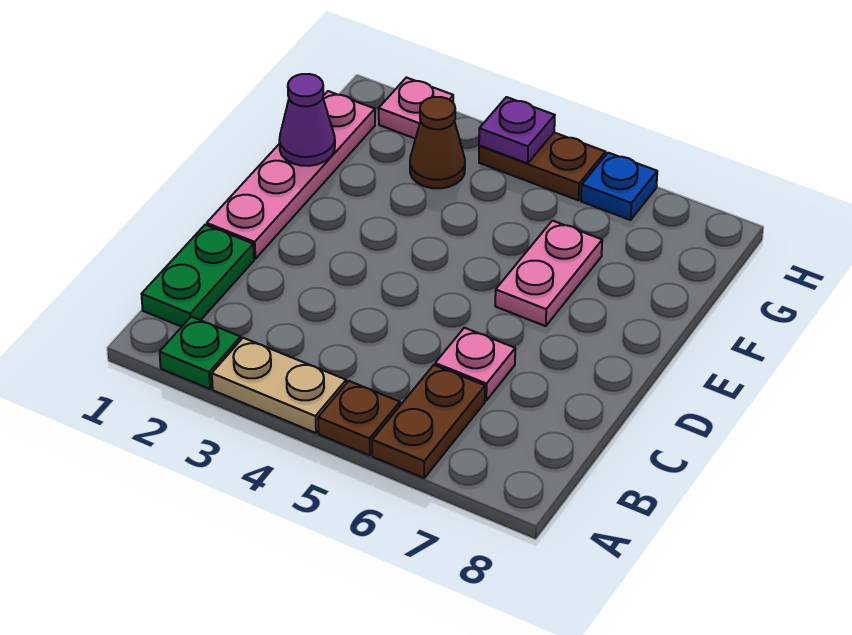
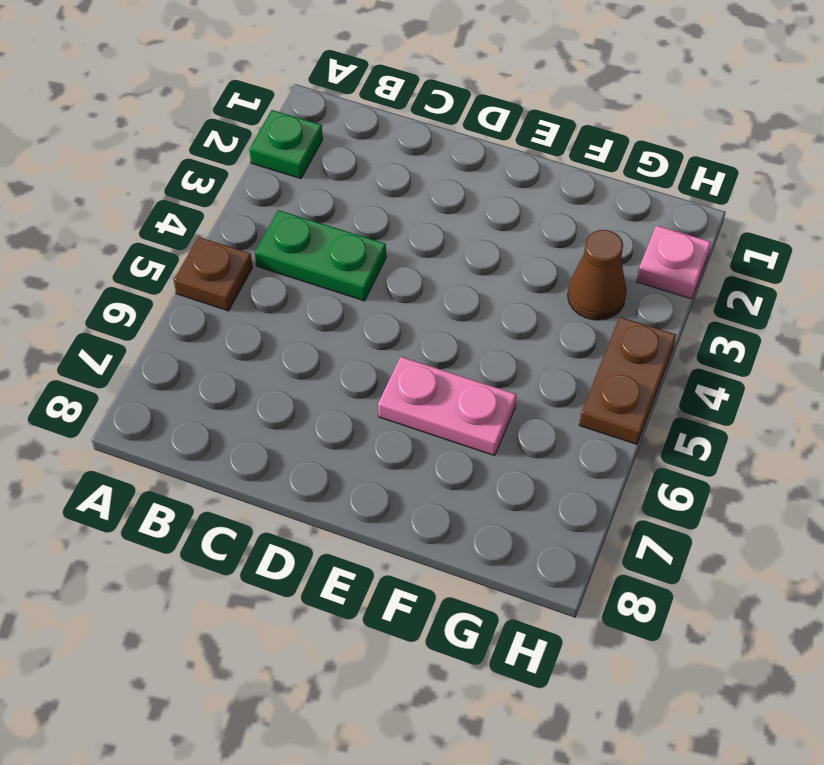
green 1x2 plate [255,210,386,301] -> green 1x2 plate moved to [142,225,254,327]
none -> tan 1x2 plate [212,338,346,433]
none -> brown 1x2 plate [372,365,485,478]
none -> pink 1x1 plate [435,328,515,400]

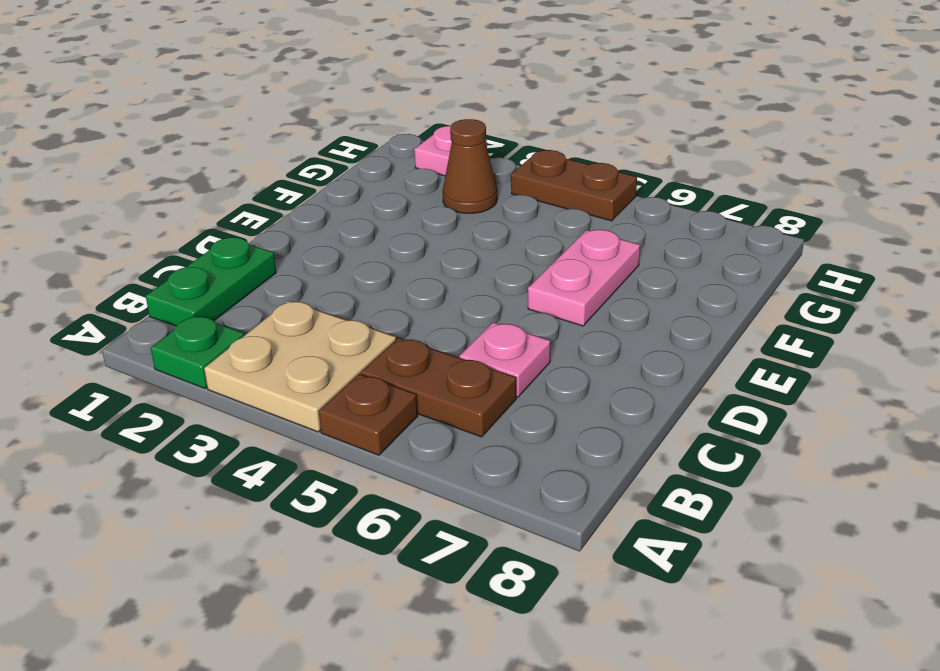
tan 2x2 plate [204,301,396,432] -> tan 1x2 plate [212,338,346,433]
brown 1x2 plate [361,338,516,437] -> brown 1x2 plate turned to [372,365,485,478]
none -> pink 1x4 plate [207,91,375,259]
none -> blue 1x1 plate [581,153,657,220]
none -> purple 1x1 cone [279,74,335,166]

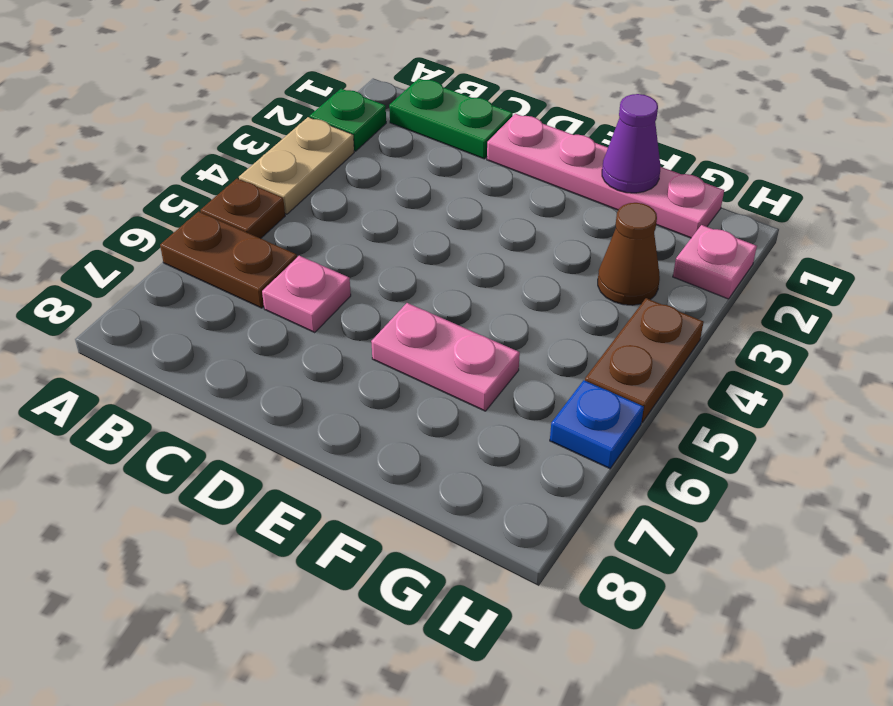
none -> purple 1x1 plate [479,97,555,163]

